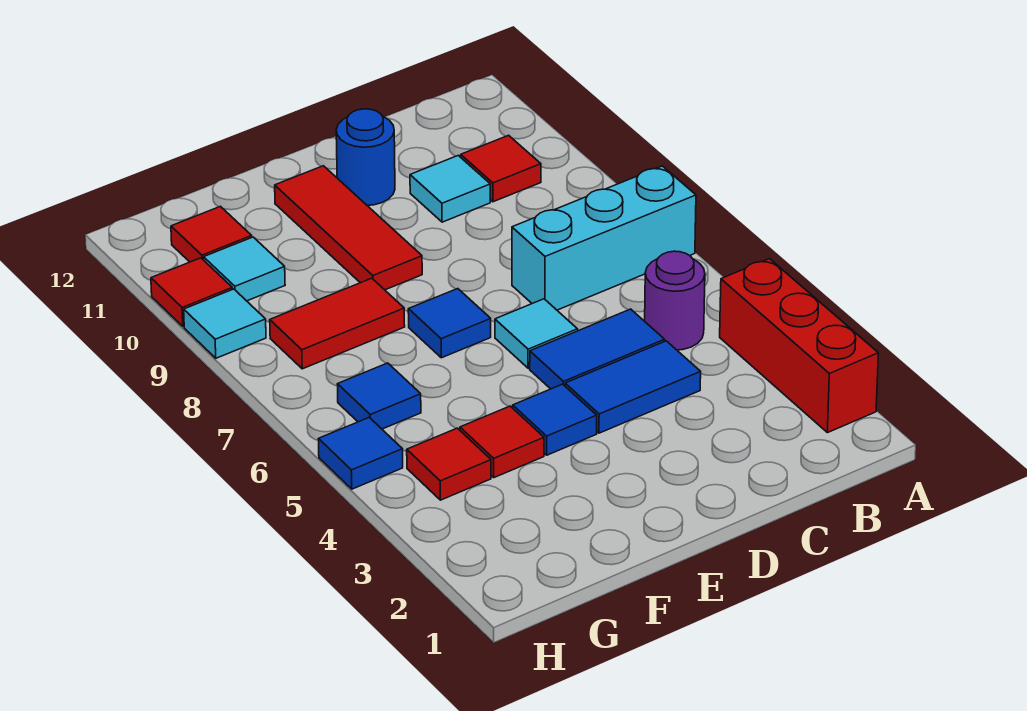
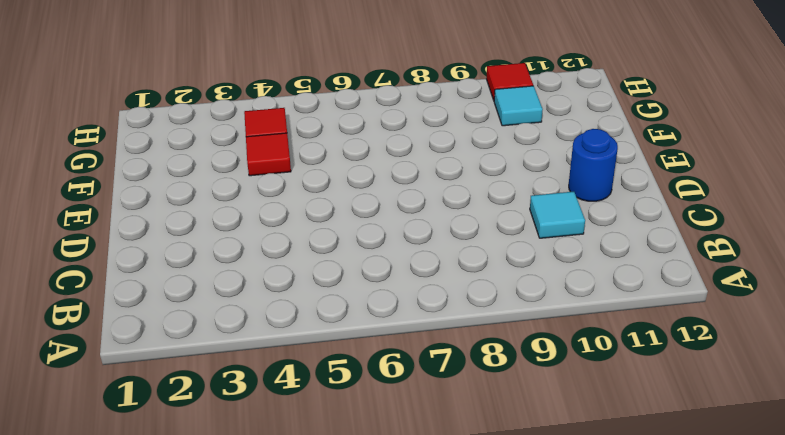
none -> red 1x3 brick [720,259,878,433]
none -> cyan 1x3 brick [512,166,696,310]
none -> purple 1x1 round brick [645,251,705,350]

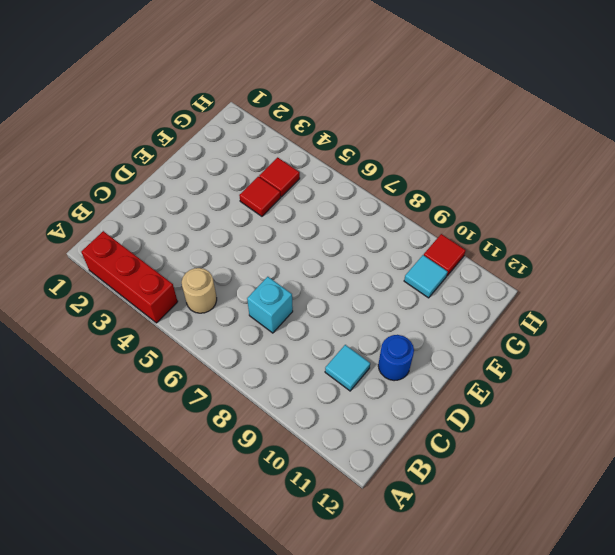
tan 1x1 round brick [182,268,217,313] -> purple 1x1 round brick [645,251,705,350]
cyan 1x1 brick [247,277,293,333] -> cyan 1x3 brick [512,166,696,310]
none -> red 1x1 tile [461,135,541,202]
none -> blue 1x2 tile [565,341,701,433]
none -> blue 1x2 tile [530,309,665,389]

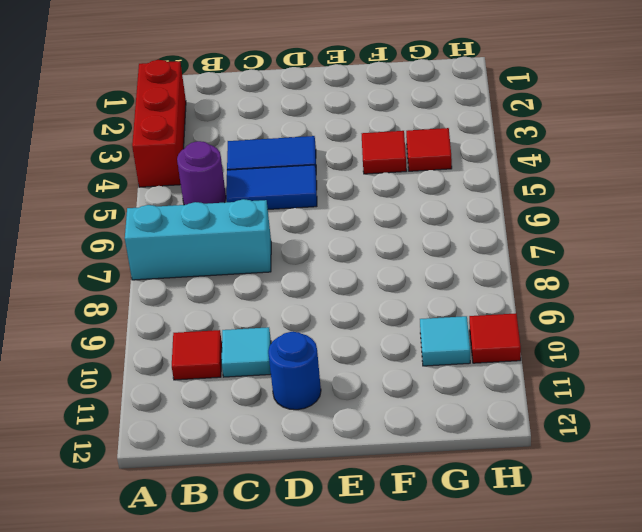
none -> cyan 1x1 tile [495,299,578,368]
none -> blue 1x1 tile [513,384,597,455]
none -> blue 1x1 tile [408,289,491,358]

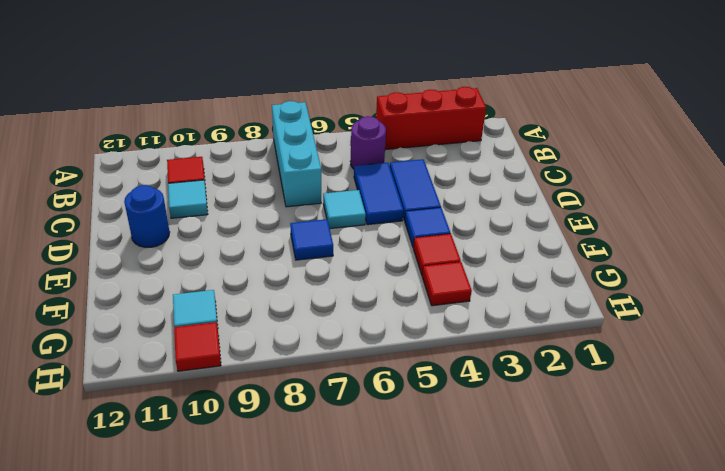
none -> red 1x3 tile [275,166,422,290]
none -> red 1x2 tile [270,278,405,369]
none -> blue 1x1 tile [337,363,421,429]

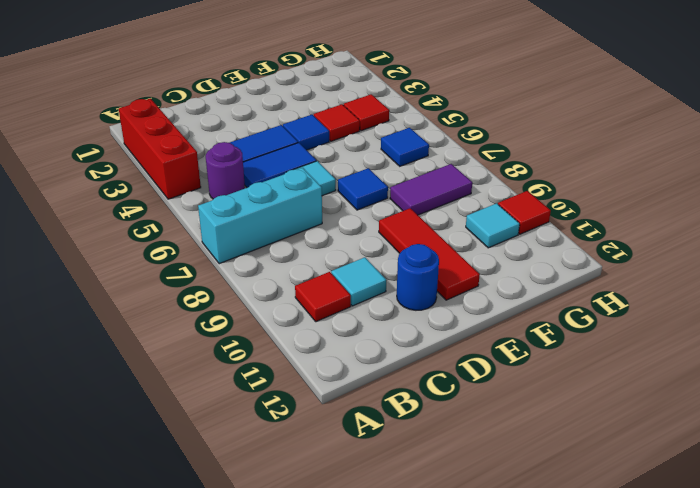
purple 1x2 tile [390,164,472,215] -> red 1x2 tile [270,278,405,369]
none -> red 1x1 tile [171,206,252,262]
none -> blue 1x1 tile [318,417,403,489]
none -> cyan 1x1 tile [184,289,266,358]

